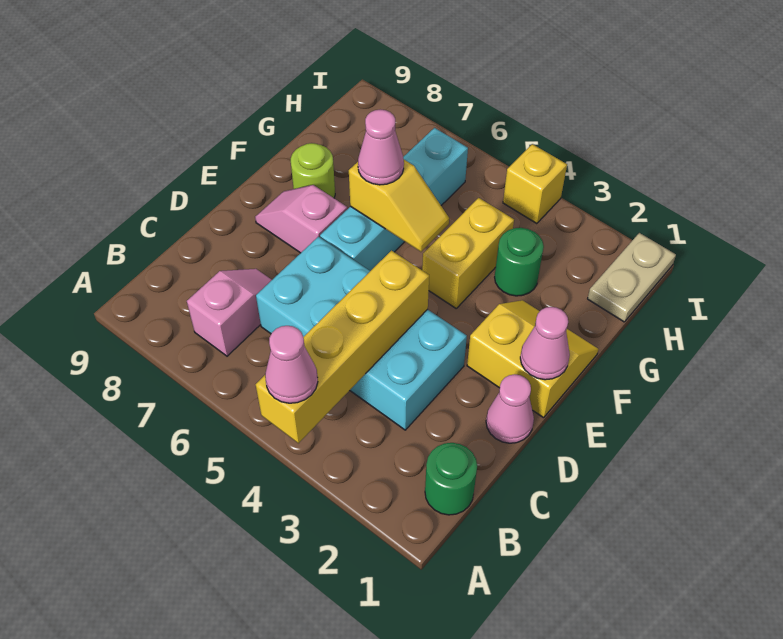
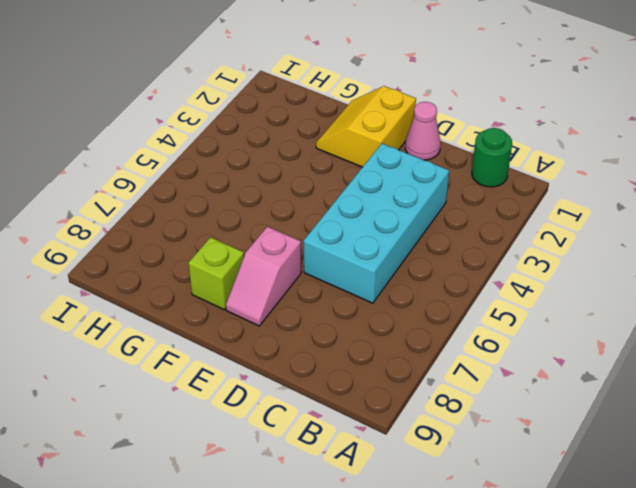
lime 1x1 brick [189,237,244,310] -> lime 1x1 round brick [291,143,335,198]
none -> pink 1x2 slope [187,269,271,356]
none -> cyan 1x4 brick [320,128,468,271]
none -> yellow 1x2 brick [422,198,514,308]

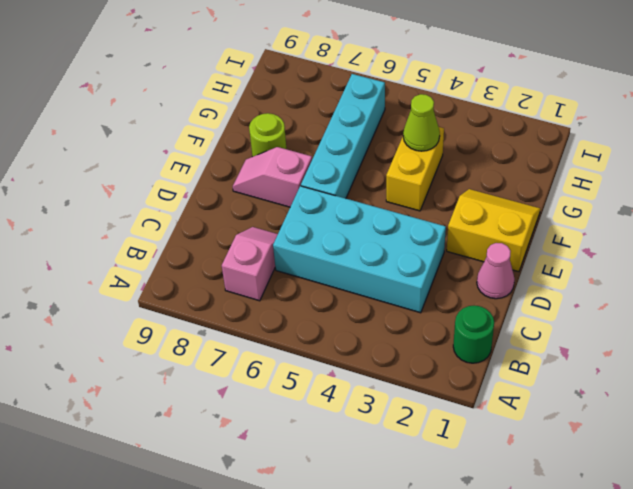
lime 1x1 cone [403,94,440,151] -> none
none -> green 1x1 round brick [495,228,544,296]
none -> tan 1x2 plate [588,233,676,322]
none -> yellow 1x1 brick [503,144,567,224]

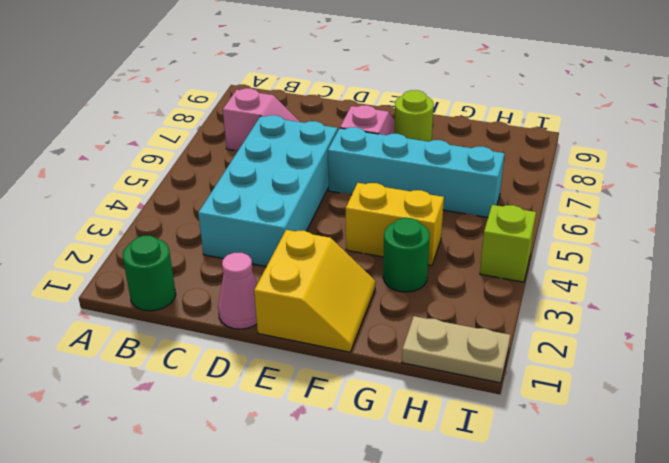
lime 1x1 brick [480,205,536,282] -> yellow 1x1 brick [503,144,567,224]
none -> yellow 1x4 brick [256,251,429,443]
none -> pink 1x1 cone [520,307,570,380]
none -> yellow 1x2 slope [349,160,449,252]

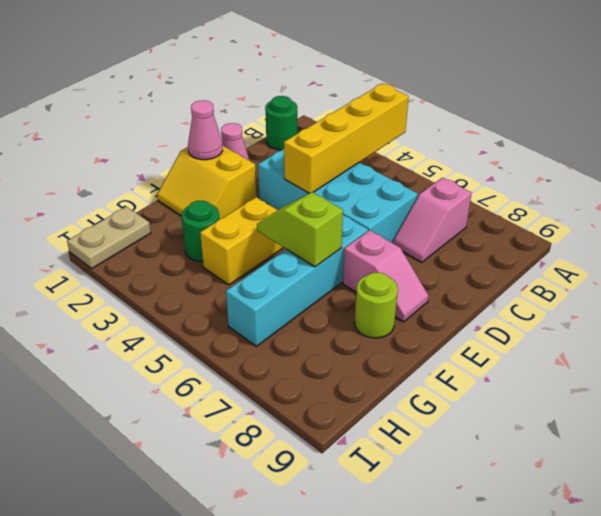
lime 1x2 slope [257,192,343,267] -> yellow 1x2 slope [349,160,449,252]
none -> yellow 1x1 brick [503,144,567,224]
none -> pink 1x1 cone [265,326,318,403]
none -> pink 1x1 cone [358,110,404,185]

